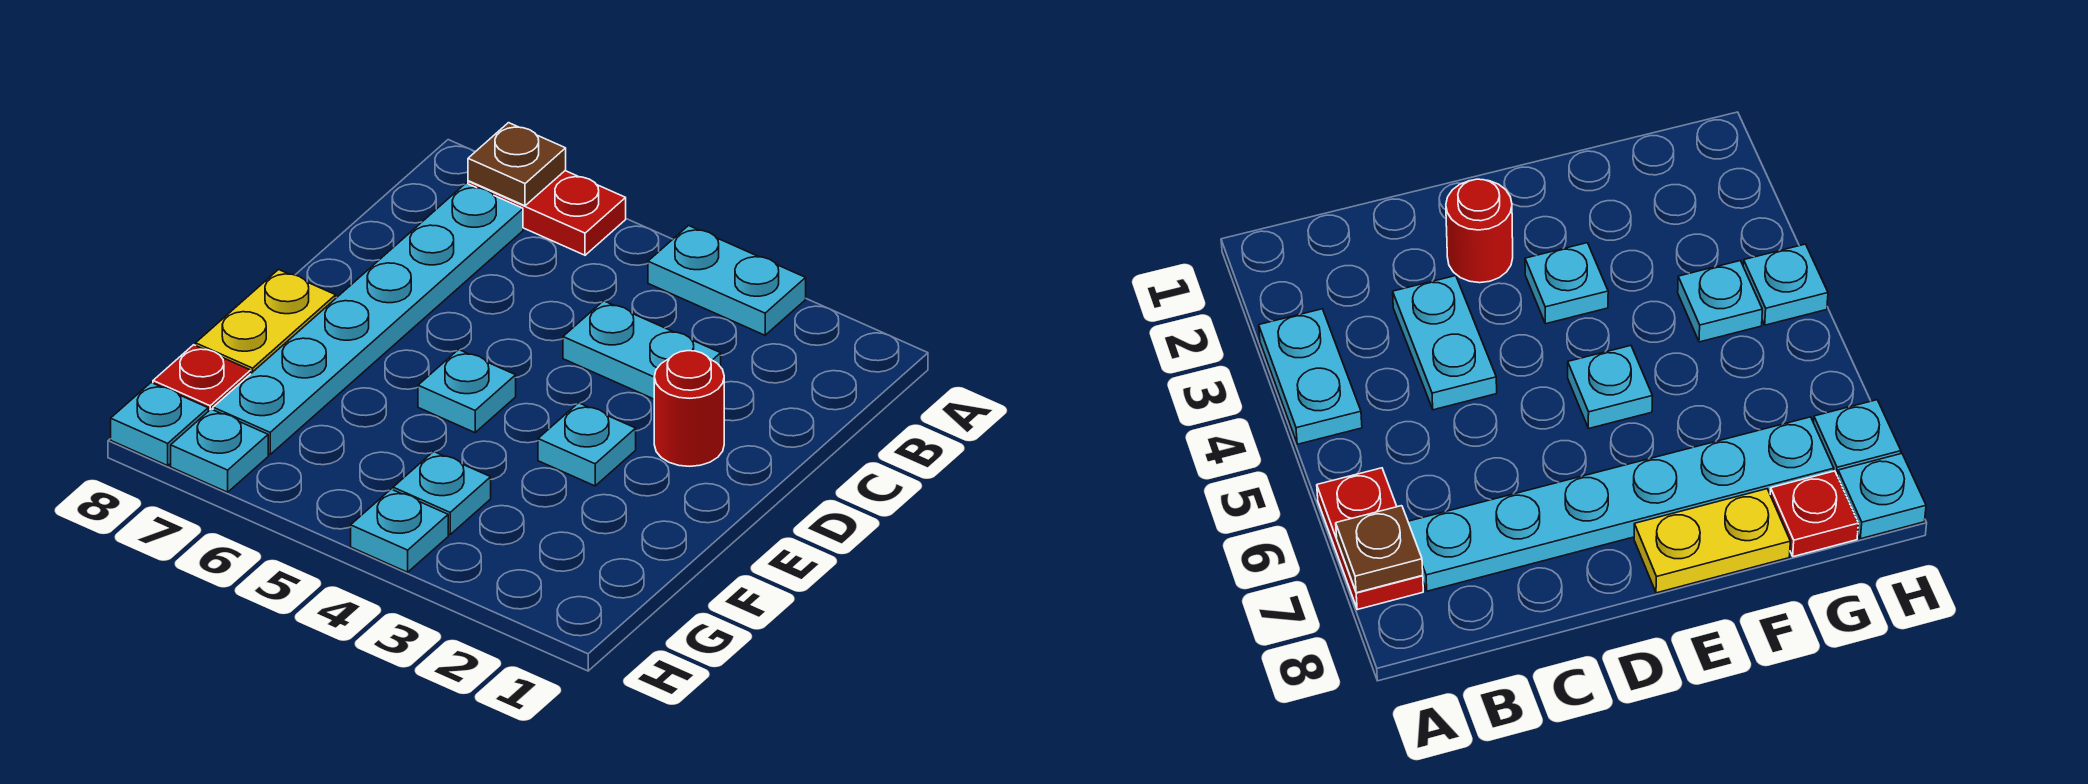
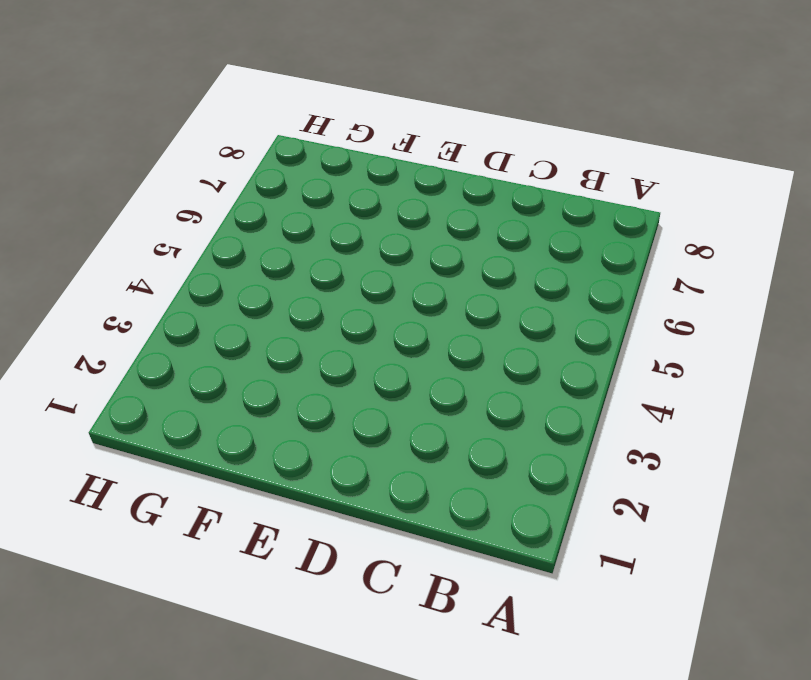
none -> cyan 1x2 plate [648,226,806,335]
none -> red 1x2 plate [468,171,626,255]
none -> cyan 1x6 plate [213,183,523,454]

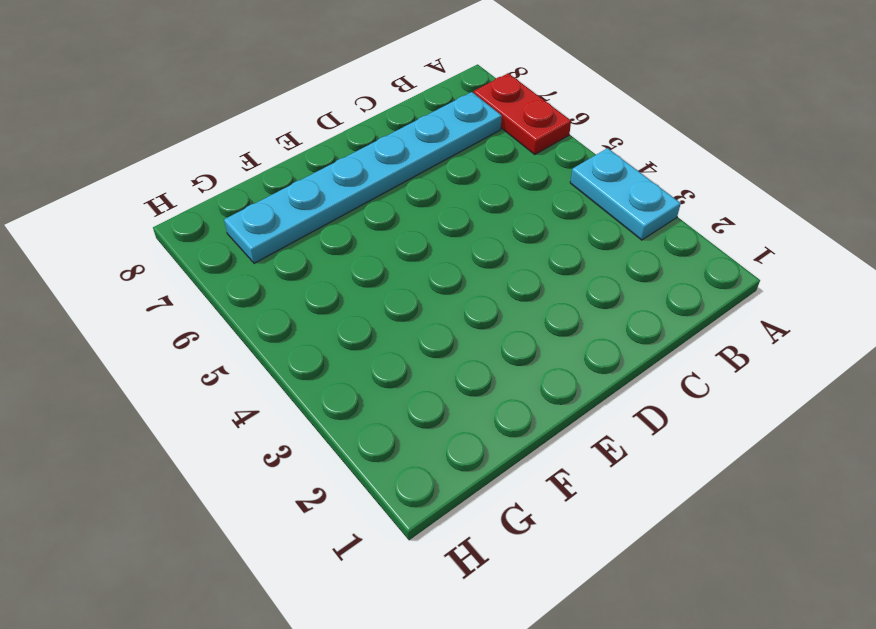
none -> cyan 1x2 plate [563,301,721,399]
none -> red 1x1 round brick [654,351,724,466]
none -> cyan 1x1 plate [538,403,636,486]

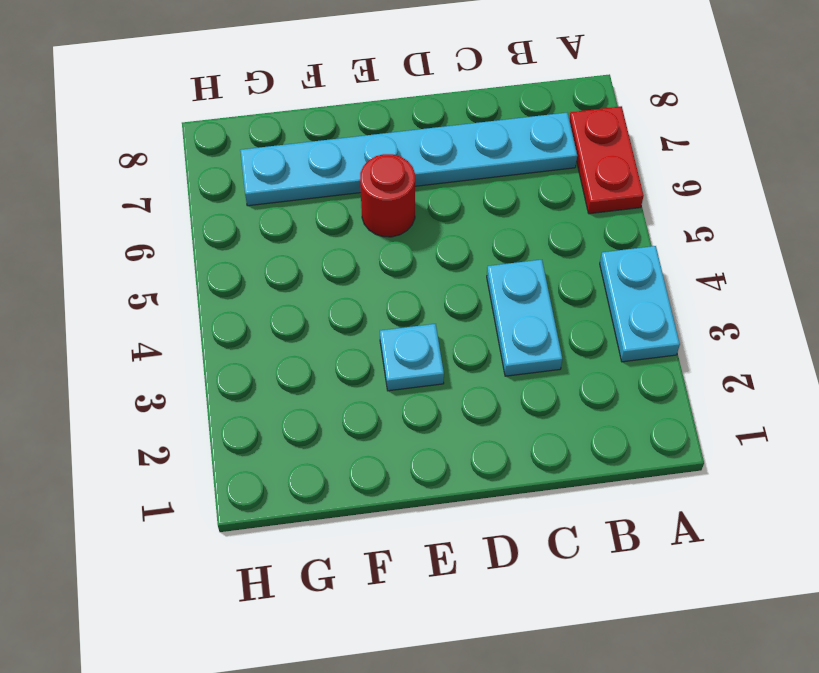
red 1x1 round brick [360,154,415,237] -> red 1x1 round brick moved to [654,351,724,466]
none -> cyan 1x1 plate [418,350,516,433]
none -> yellow 1x2 plate [196,270,336,373]
none -> cyan 1x1 plate [393,451,491,534]

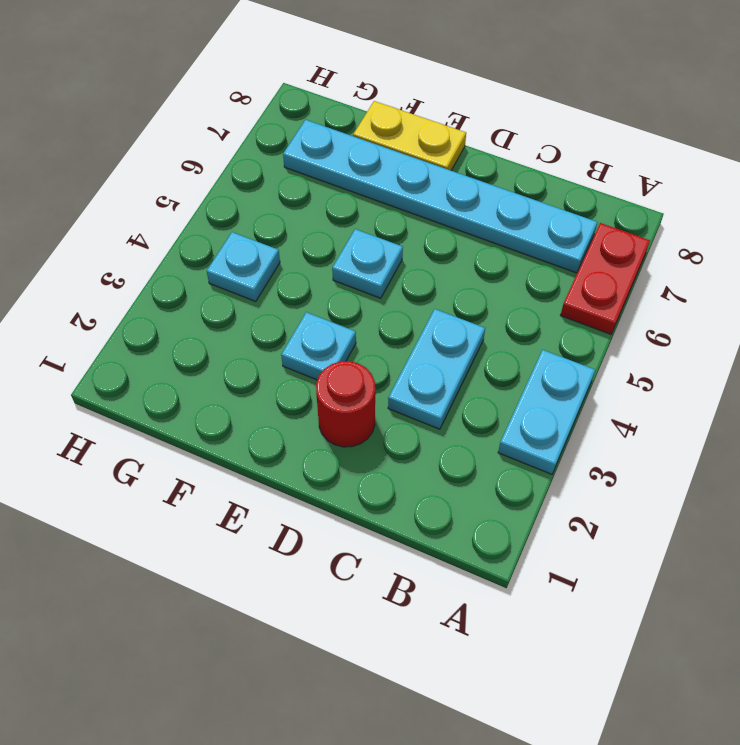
none -> red 1x1 plate [153,345,251,411]
none -> cyan 1x1 plate [351,489,448,572]
none -> cyan 1x1 plate [171,409,268,492]

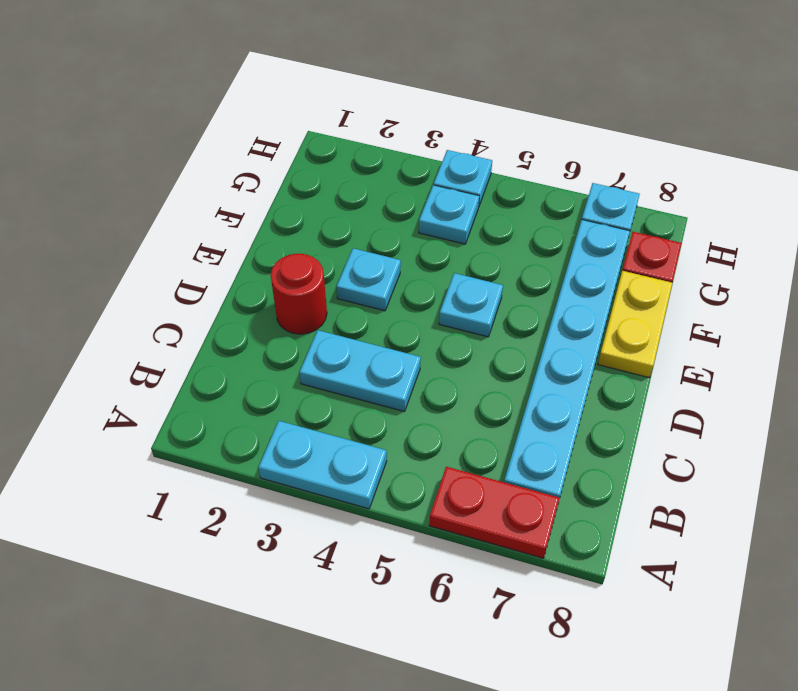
none -> cyan 1x1 plate [111,383,208,466]
none -> brown 1x1 plate [468,123,566,206]

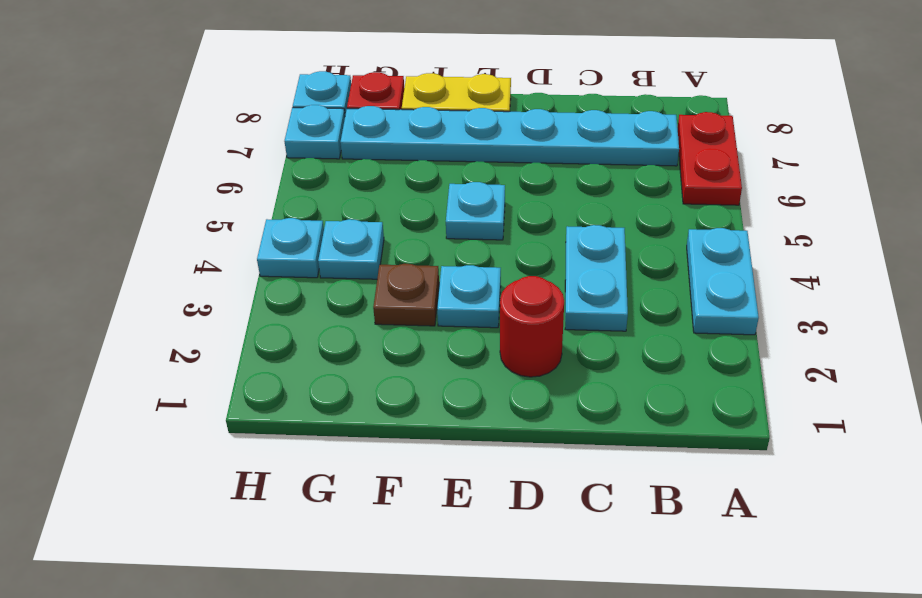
brown 1x1 plate [373,264,439,326] -> brown 1x1 plate moved to [468,123,566,206]

